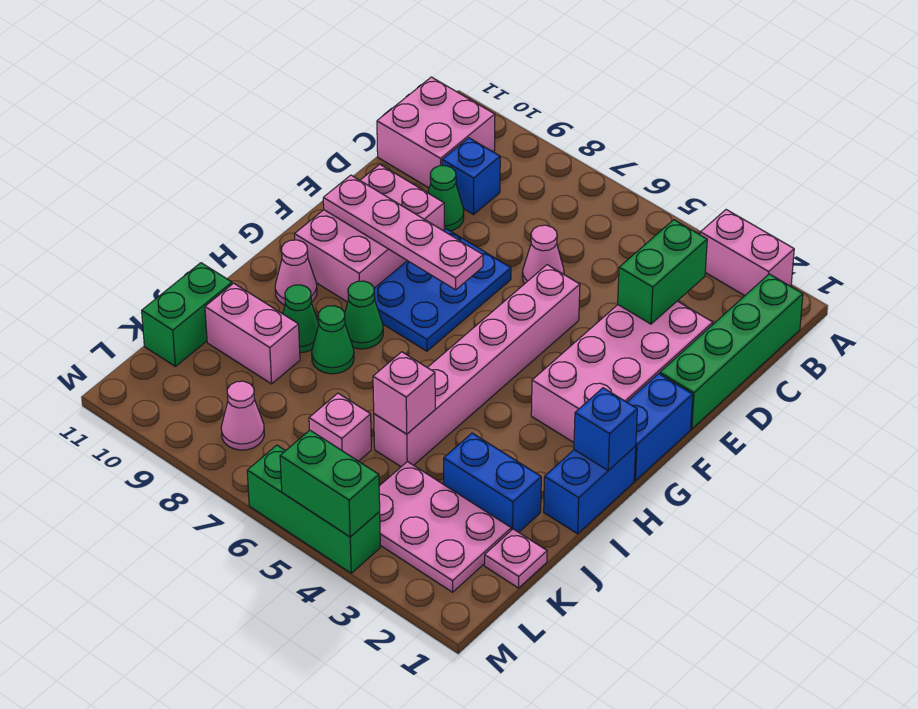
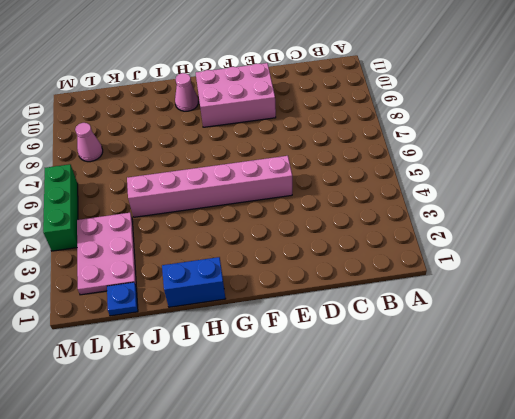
blue 1x1 plate [107,282,138,316] -> pink 1x1 plate [484,529,547,588]
none -> pink 1x2 brick [700,210,794,296]
none -> green 1x4 brick [660,274,803,429]
none -> pink 2x2 brick [377,77,495,188]

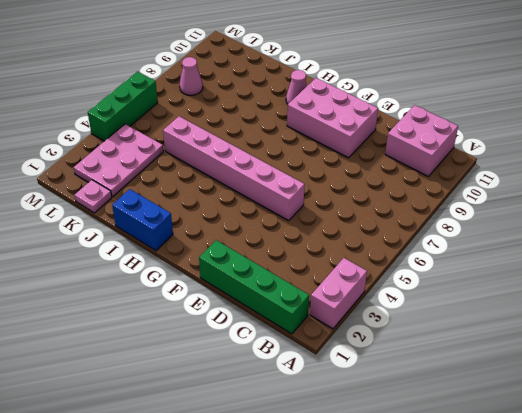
none -> blue 1x1 brick [442,138,500,215]
none -> pink 2x4 brick [531,301,713,443]
none -> pink 1x1 cone [522,225,564,284]

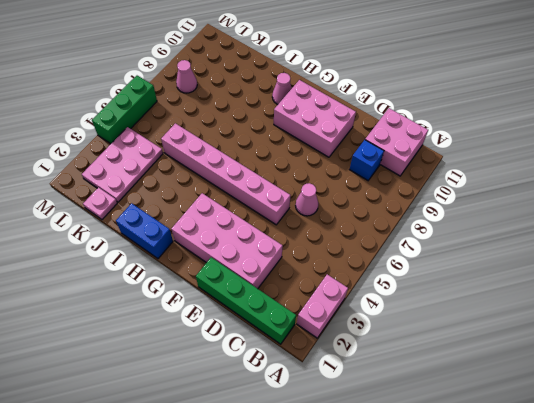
none -> green 1x1 cone [428,166,464,231]
none -> blue 2x3 plate [374,229,511,351]
none -> blue 1x2 brick [627,374,693,481]

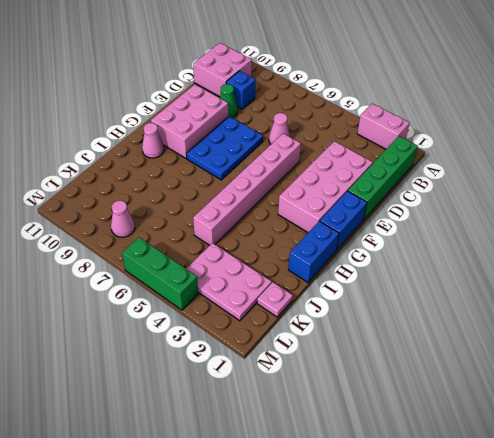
none -> green 1x1 cone [345,281,383,349]
none -> green 1x1 cone [312,306,354,374]
none -> green 1x1 cone [283,285,319,353]

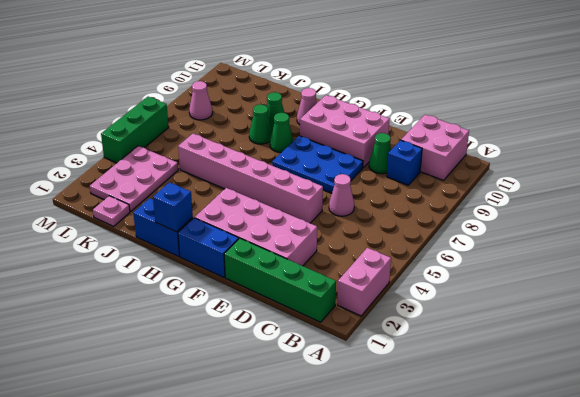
none -> blue 1x2 brick [444,433,541,532]
none -> pink 1x2 brick [205,283,300,384]
none -> green 1x2 brick [142,263,232,366]

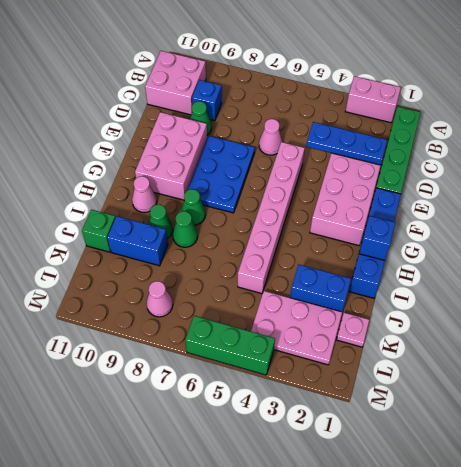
blue 1x3 plate [306,122,387,165] -> green 1x2 brick [618,220,707,324]
blue 1x2 brick [107,216,168,266] -> pink 1x2 brick [205,283,300,384]
green 1x1 brick [82,210,116,252] -> green 1x2 brick [142,263,232,366]
none -> pink 1x1 brick [309,393,371,461]
none -> pink 1x4 plate [323,175,483,290]
none -> pink 1x1 brick [373,352,435,434]

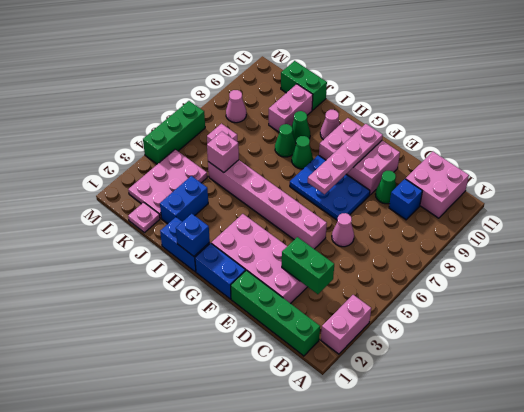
none -> green 1x2 brick [280,430,380,537]

